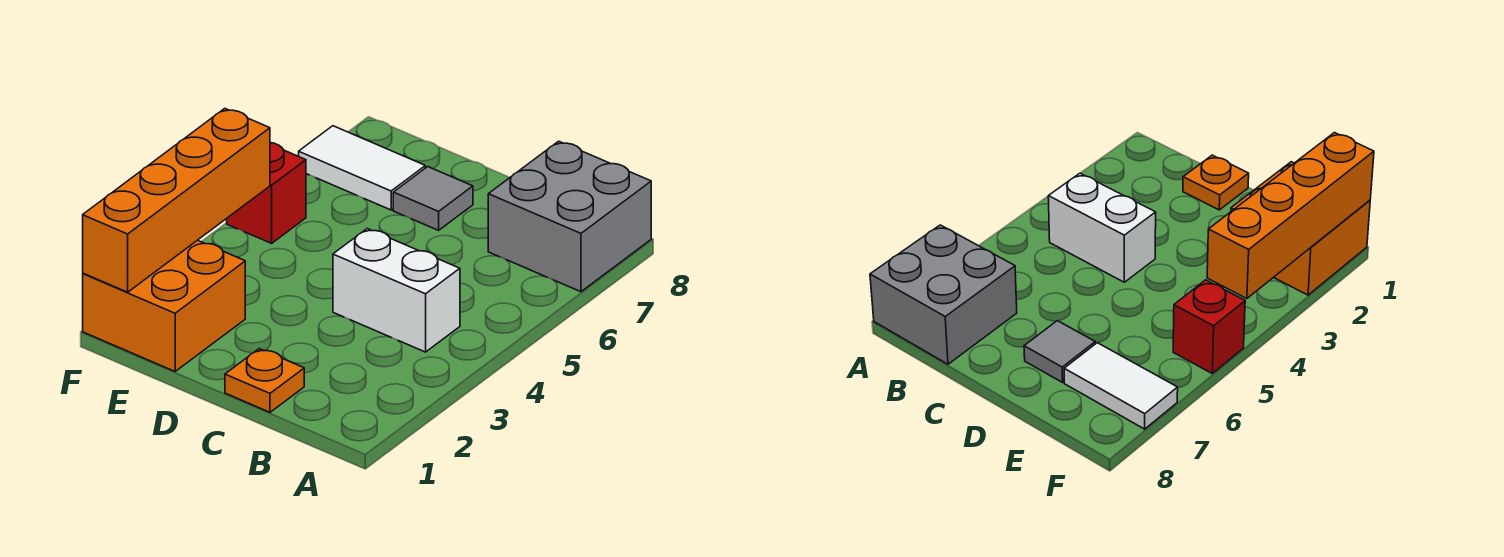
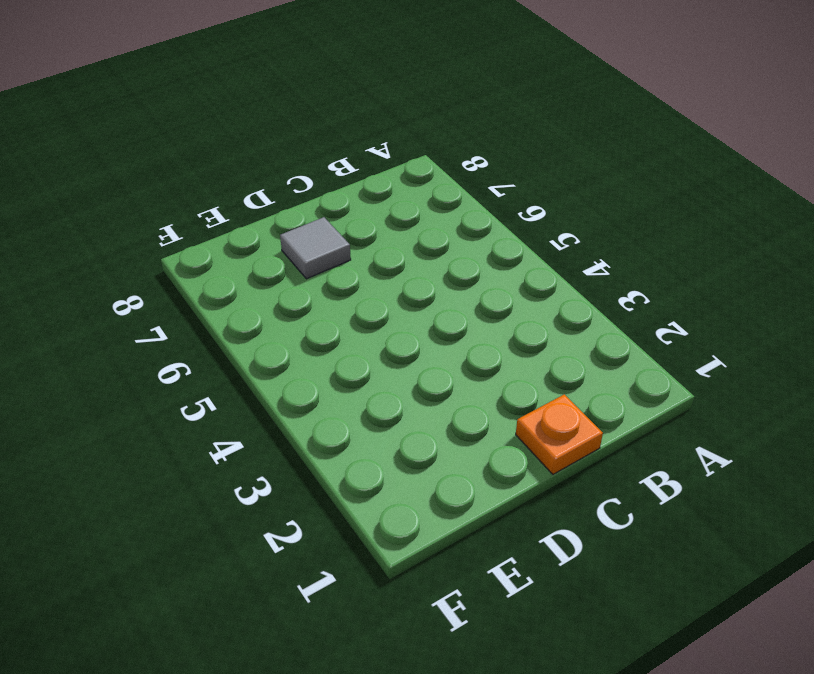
none -> grey 2x2 brick [488,141,651,292]
none -> white 1x2 brick [333,229,460,352]

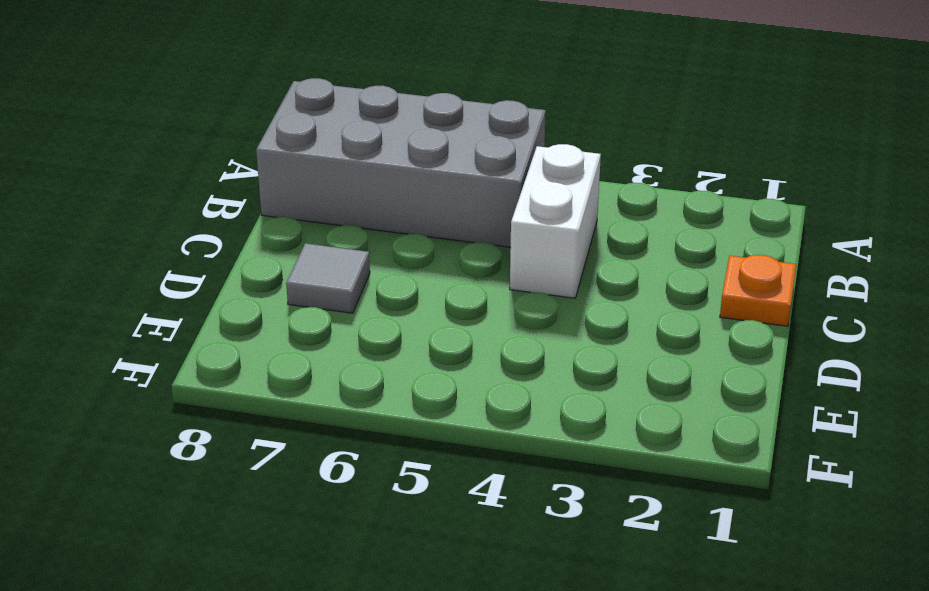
grey 2x4 brick [256,78,546,247] -> grey 2x2 brick [488,141,651,292]
none -> orange 2x2 brick [83,240,245,371]
none -> white 1x2 tile [299,126,425,210]

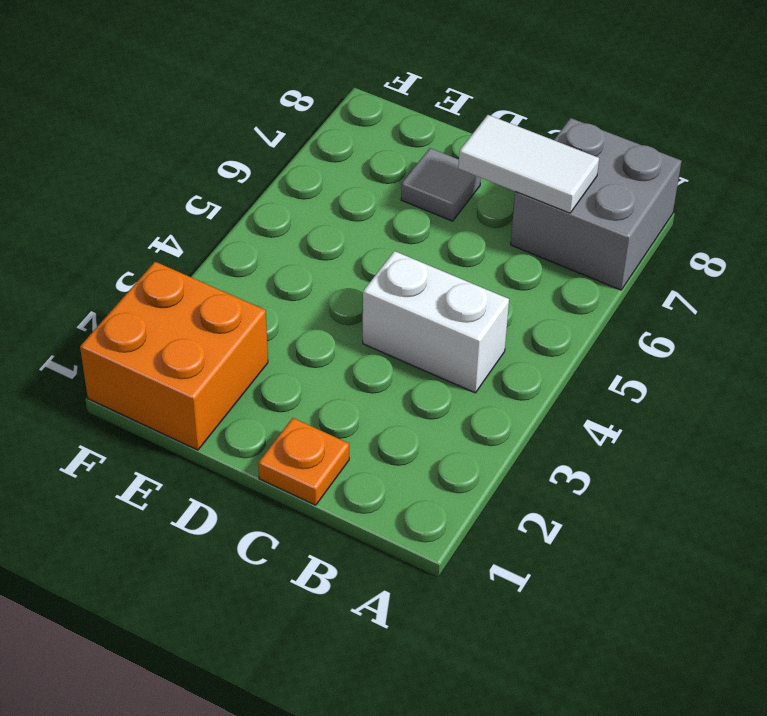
white 1x2 tile [458,115,599,213] -> white 1x2 tile moved to [299,126,425,210]
none -> red 1x1 brick [227,143,306,243]
none -> orange 1x4 brick [83,109,270,292]

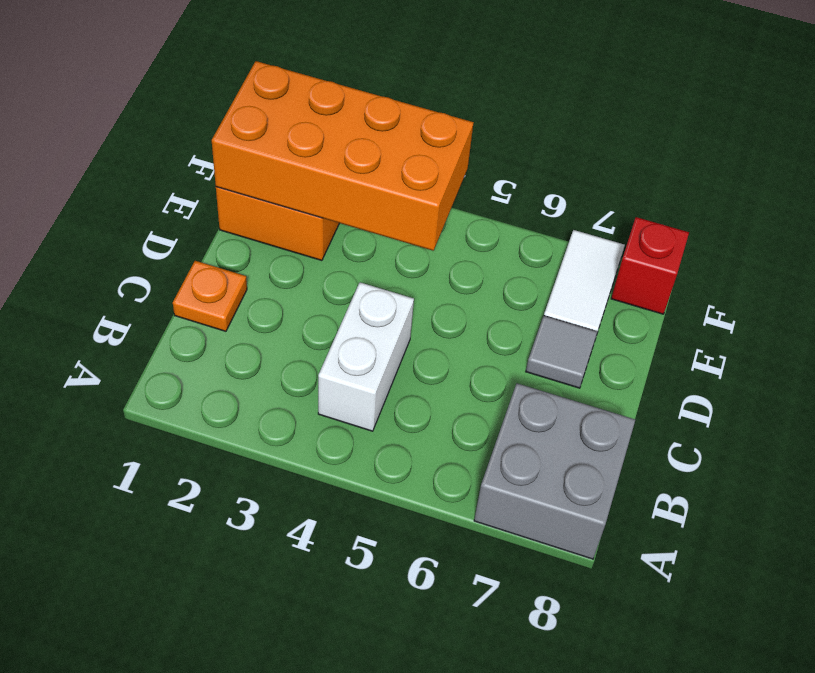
orange 2x4 brick [212,61,474,251] -> orange 1x4 brick [83,109,270,292]
red 1x1 brick [611,217,689,314] -> red 1x1 brick moved to [227,143,306,243]

